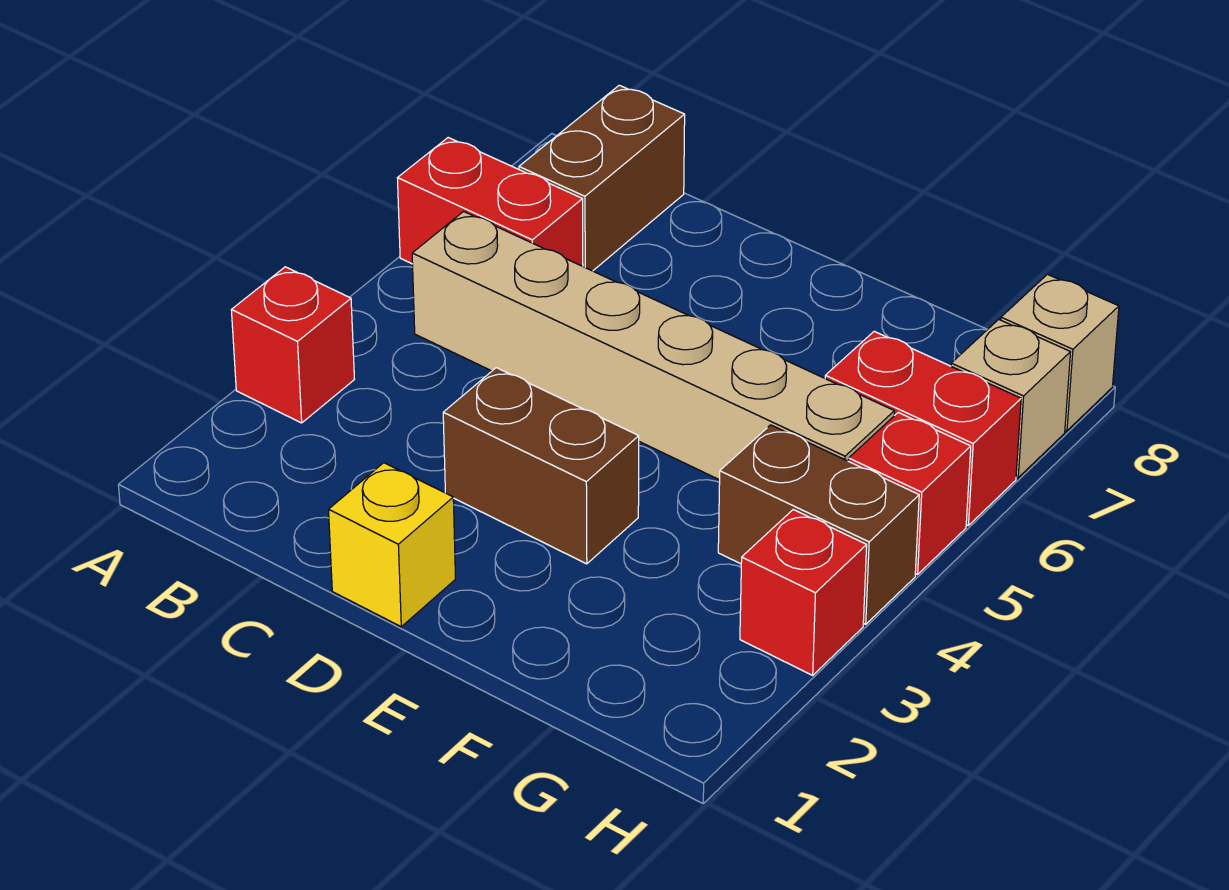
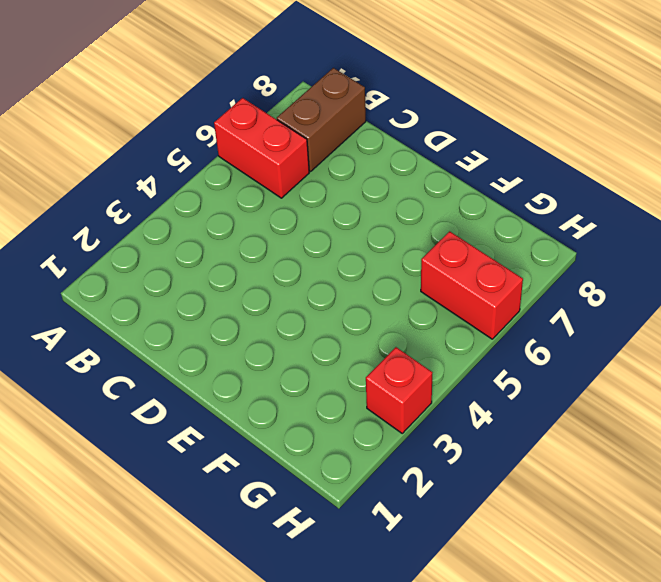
none -> red 1x1 brick [231,267,354,423]
none -> tan 1x6 brick [412,212,894,480]
none -> yellow 1x1 brick [329,463,456,627]

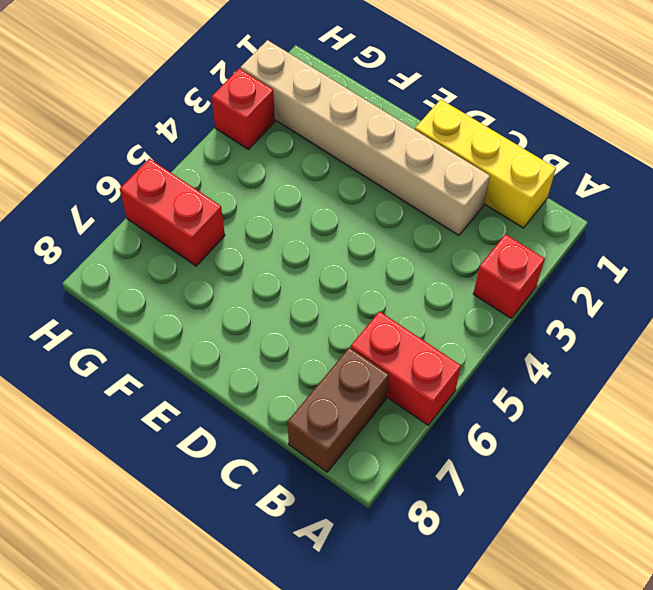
yellow 1x3 brick [415,99,556,228] -> yellow 1x1 brick [329,463,456,627]
tan 1x6 brick [241,40,490,235] -> tan 1x6 brick moved to [412,212,894,480]
none -> brown 1x2 brick [443,368,639,564]
none -> brown 1x2 brick [718,425,919,624]
none -> red 1x1 brick [849,413,971,574]

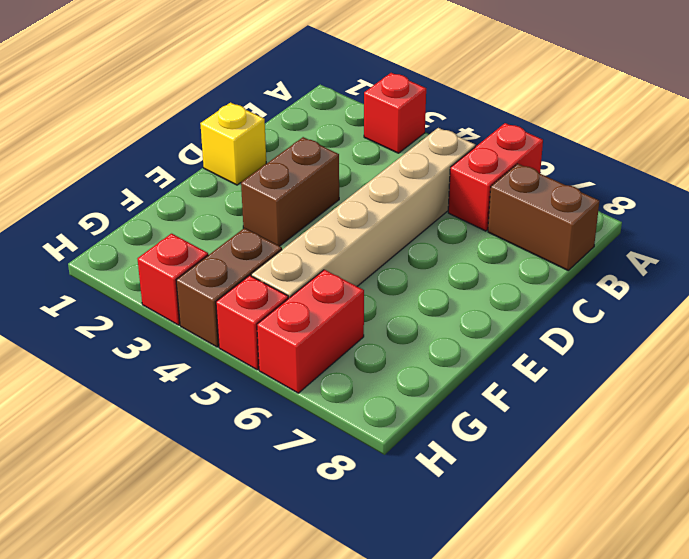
none -> tan 1x1 brick [951,320,1071,478]
none -> tan 1x1 brick [1001,274,1119,431]

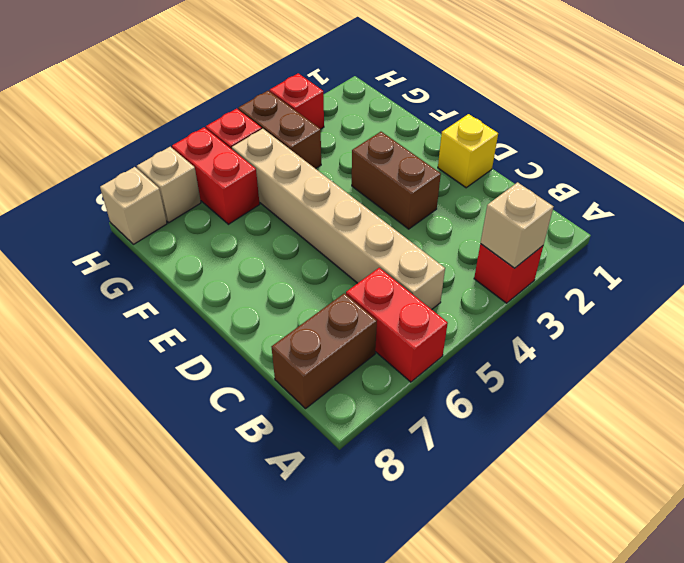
tan 1x1 brick [480,182,554,268] -> none

